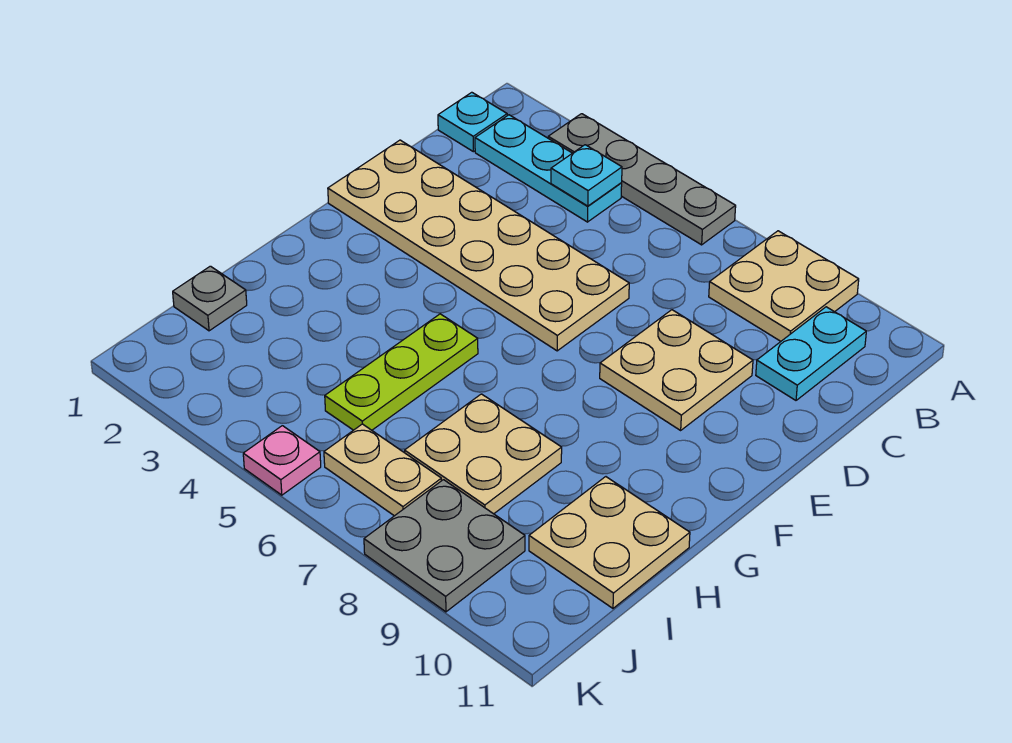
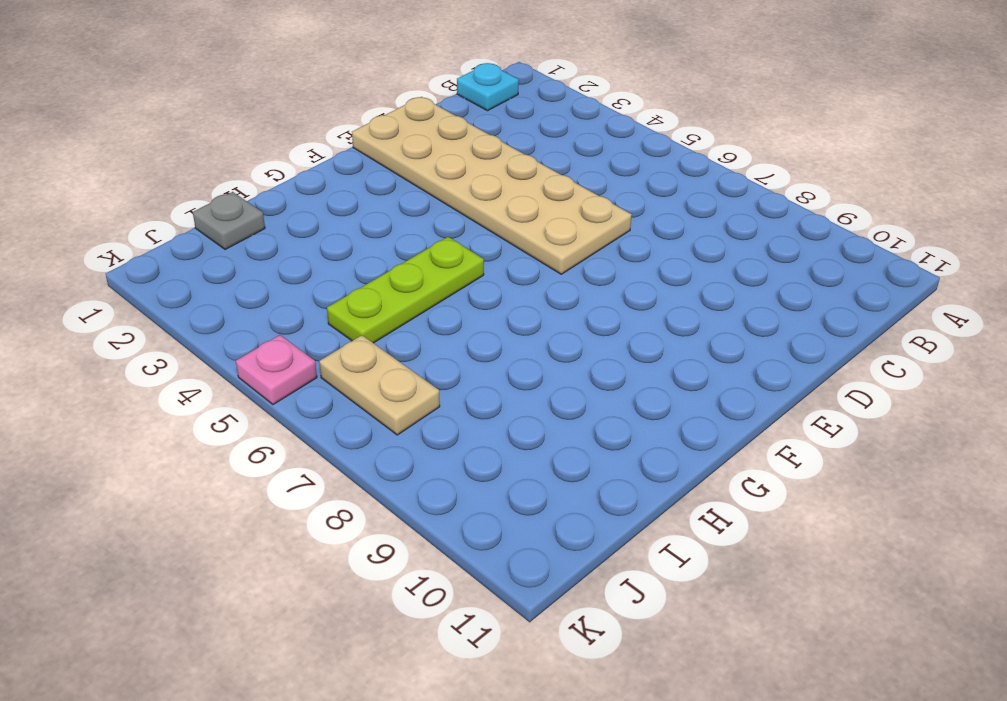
none -> grey 1x4 plate [548,114,736,245]
none -> tan 2x2 plate [709,231,859,341]
none -> cyan 1x3 plate [475,115,622,222]

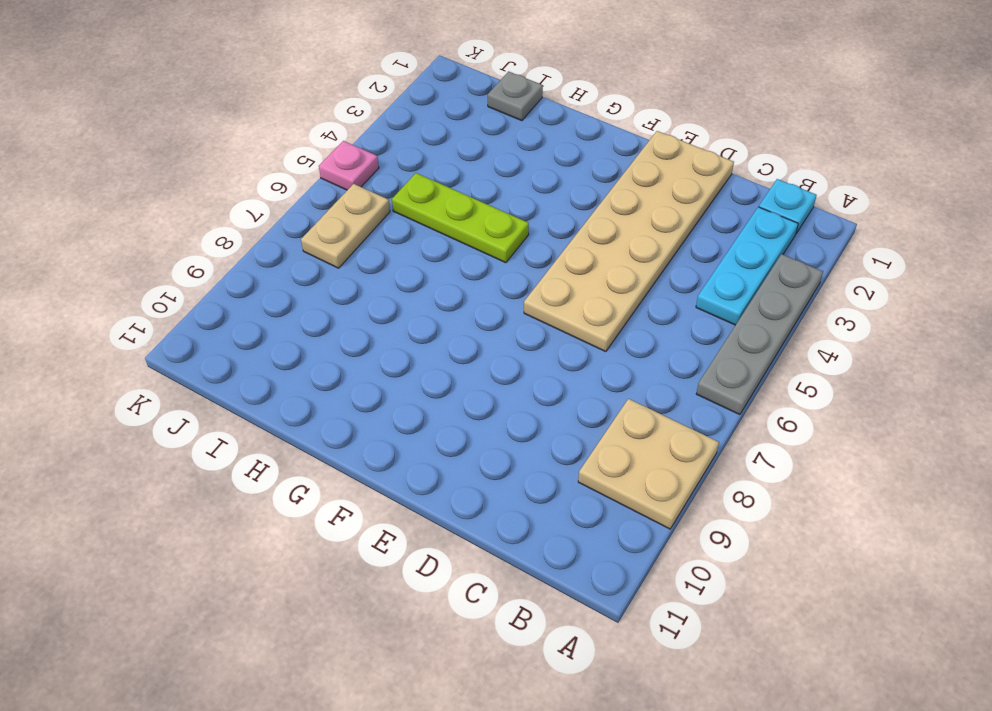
none -> cyan 1x2 plate [756,307,866,400]
none -> tan 2x2 plate [600,310,753,430]
none -> tan 2x2 plate [405,394,562,514]

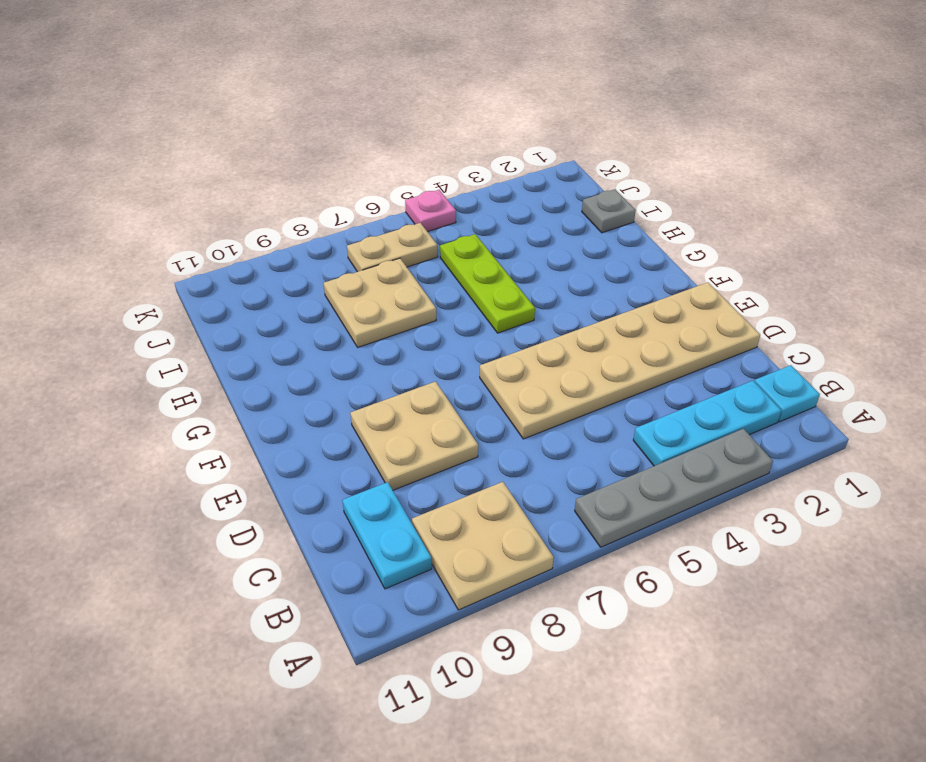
none -> tan 2x2 plate [529,477,690,608]
none -> grey 2x2 plate [364,480,525,612]
none -> cyan 1x1 plate [551,145,622,206]

